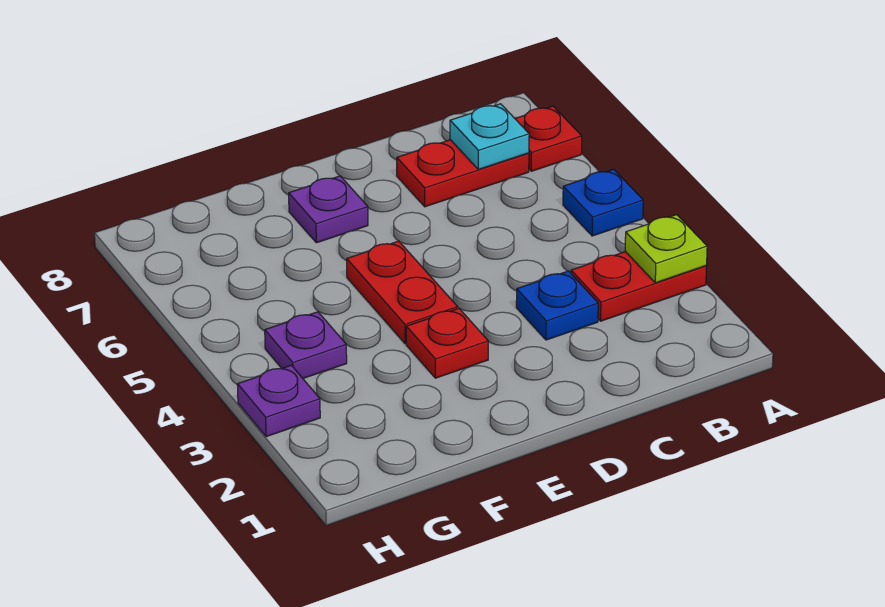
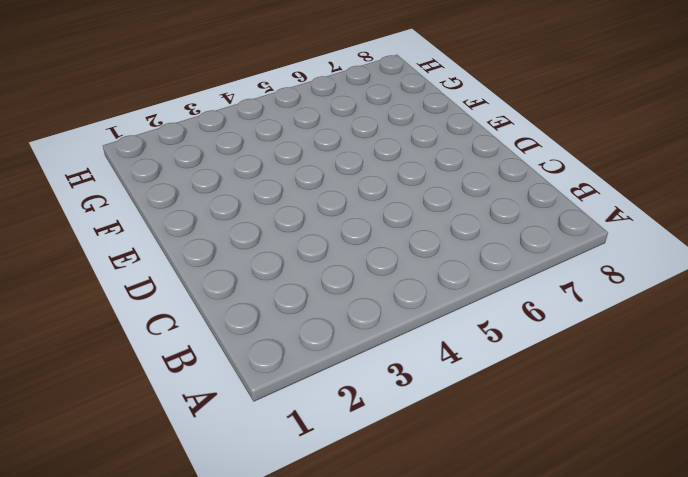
none -> red 1x2 plate [571,252,707,321]
none -> blue 1x1 plate [563,169,643,236]
none -> red 1x1 plate [515,106,582,171]

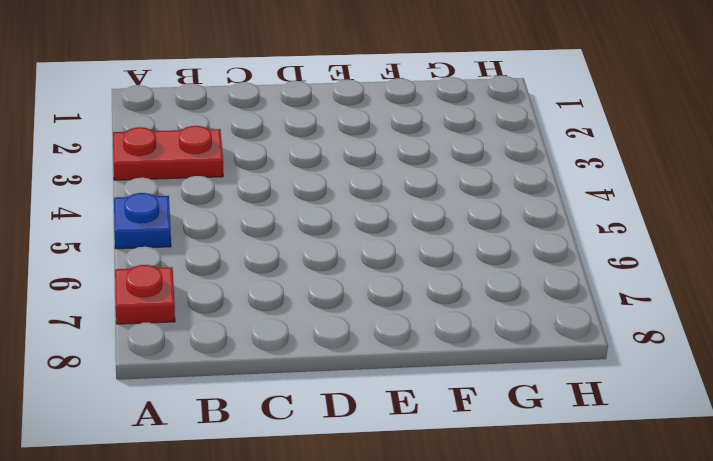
none -> red 1x2 plate [397,140,529,207]
none -> blue 1x1 plate [516,271,598,340]
none -> red 1x1 plate [406,308,488,378]

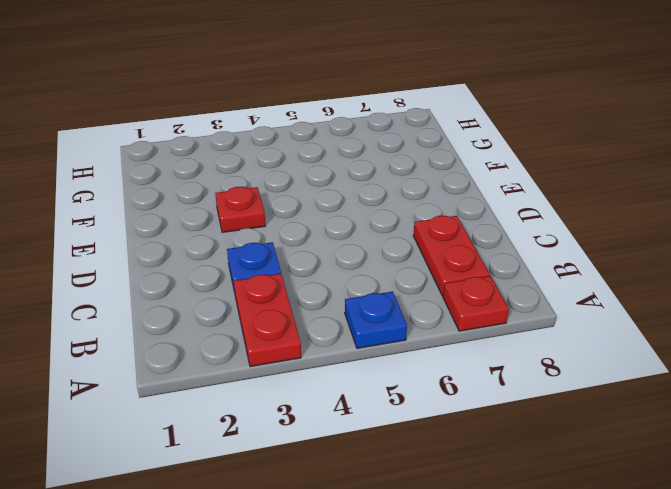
none -> red 1x2 plate [347,241,458,344]
none -> purple 1x1 plate [289,176,368,243]
none -> purple 1x1 plate [265,312,347,378]

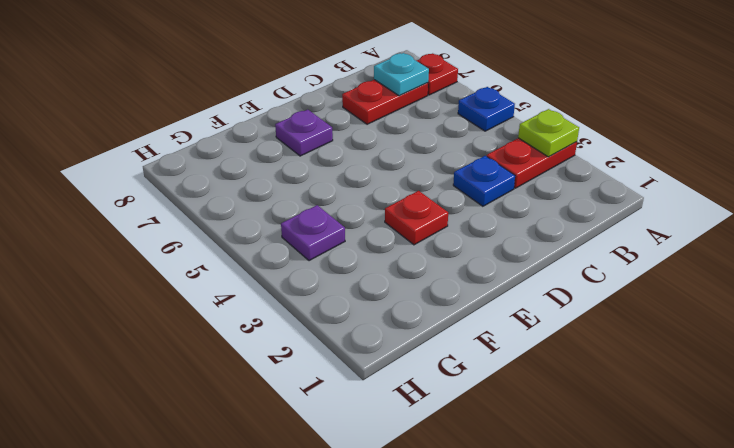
none -> red 1x2 plate [347,241,458,344]
none -> purple 1x1 plate [237,365,320,437]

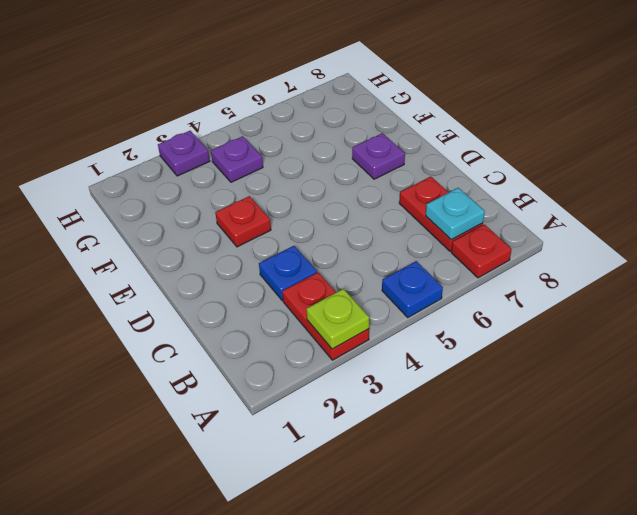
none -> red 1x2 plate [347,241,458,344]

